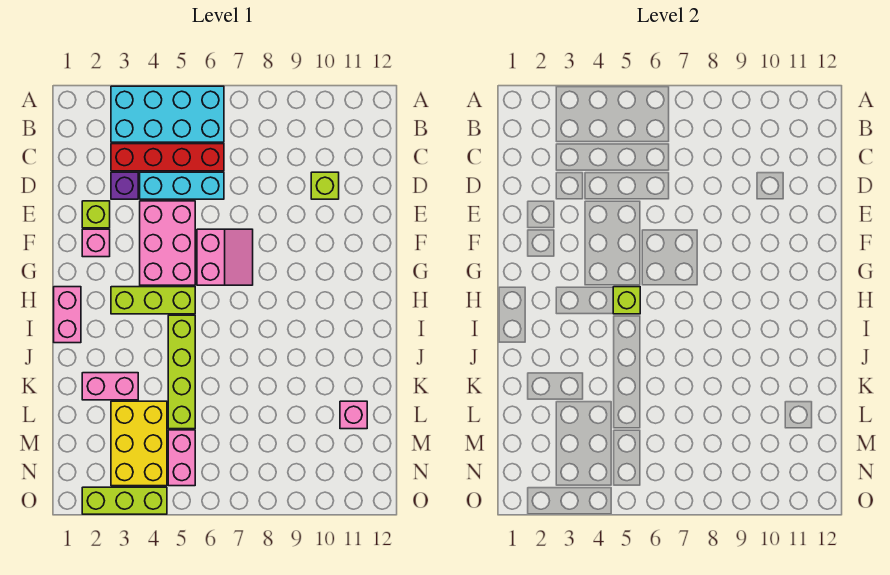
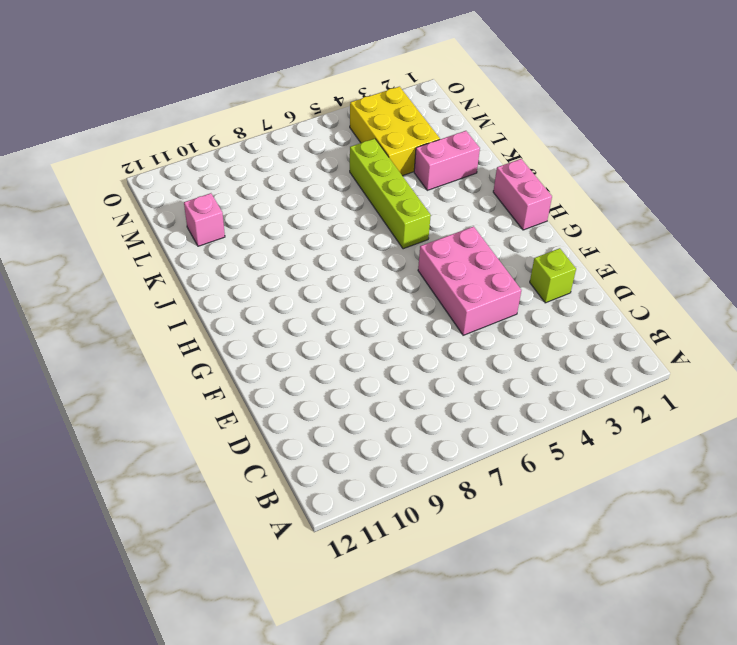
none -> cyan 2x4 brick [111,86,224,142]
none -> red 1x4 brick [111,144,224,171]
none -> purple 1x1 brick [111,172,138,199]

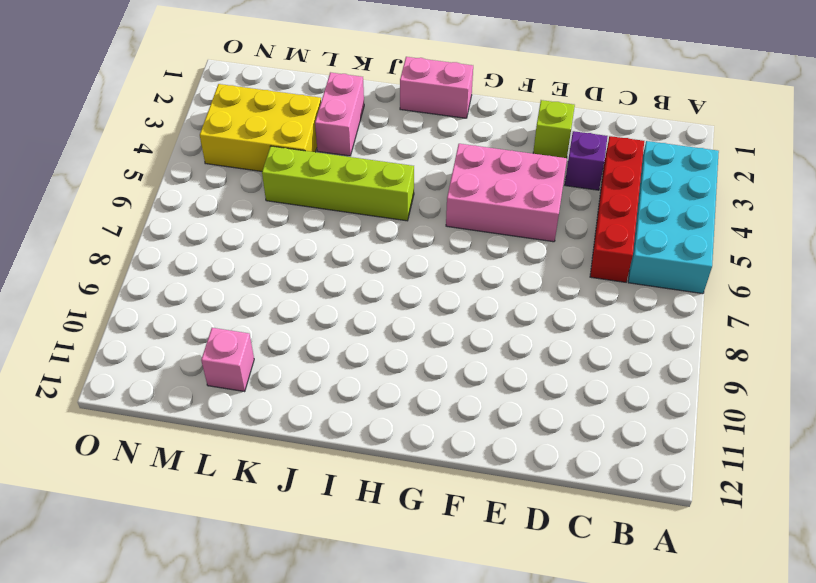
none -> cyan 1x3 brick [140,172,224,199]
none -> lime 1x1 brick [311,172,339,199]
none -> pink 1x1 brick [82,229,110,257]

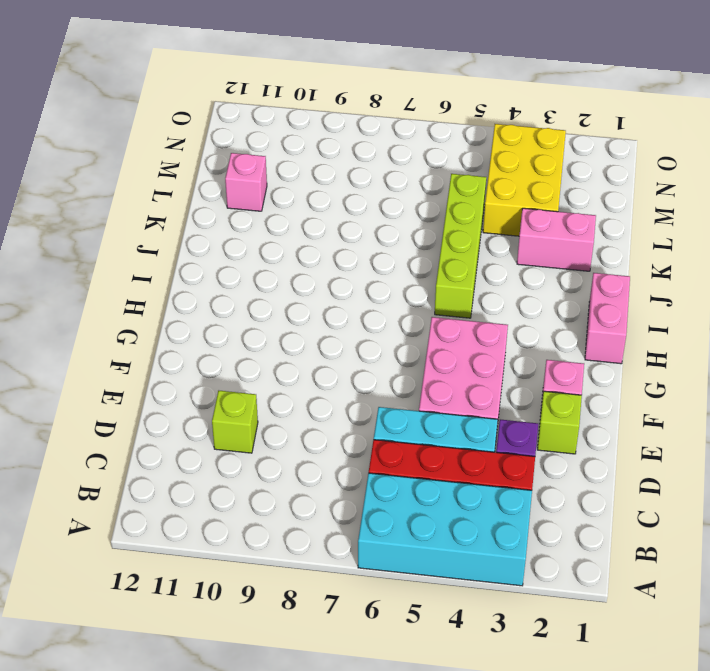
none -> pink 2x2 slope [197,229,253,285]
none -> lime 1x3 brick [111,287,195,314]
none -> pink 1x2 brick [168,430,195,486]

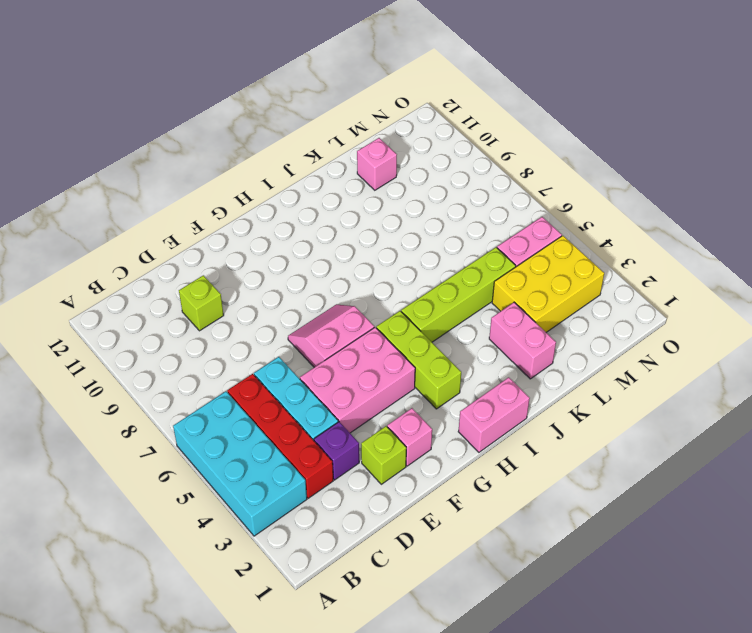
none -> lime 1x3 brick [82,487,167,514]
none -> lime 1x1 brick [613,287,640,314]

